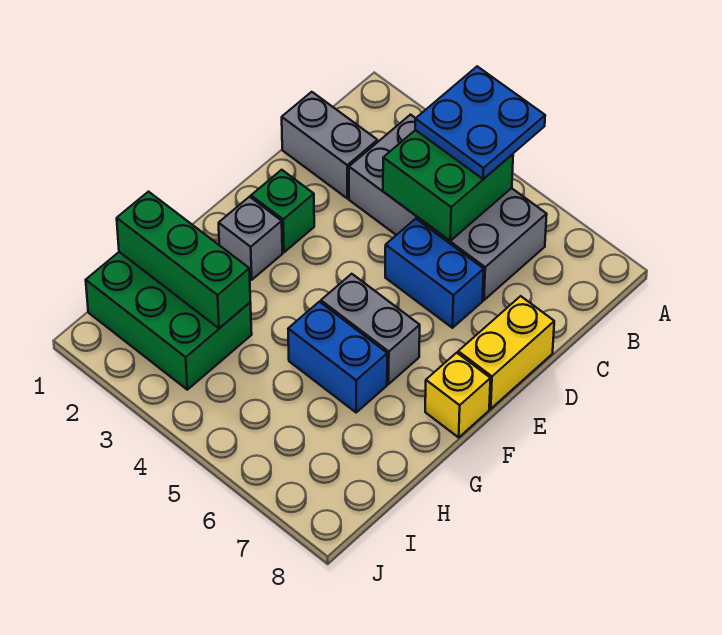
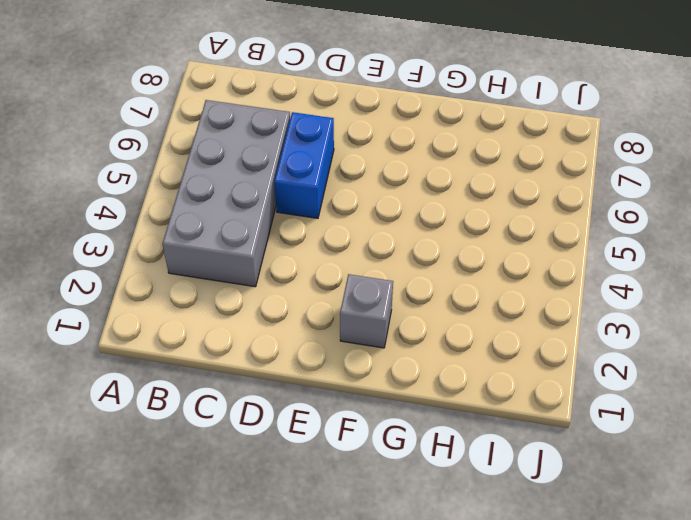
none -> grey 1x2 brick [282,92,377,198]
none -> yellow 1x2 brick [458,296,554,409]
none -> green 1x1 brick [251,170,314,252]

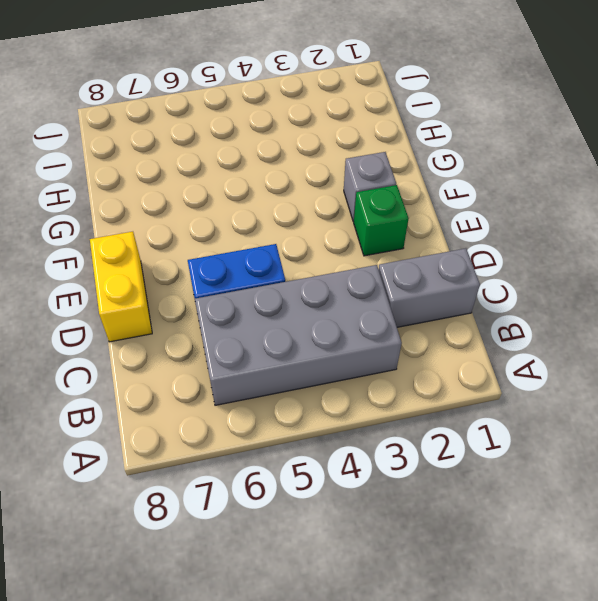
none -> grey 1x2 brick [321,274,420,384]
none -> yellow 1x1 brick [425,353,490,437]
none -> blue 1x2 brick [288,302,387,412]

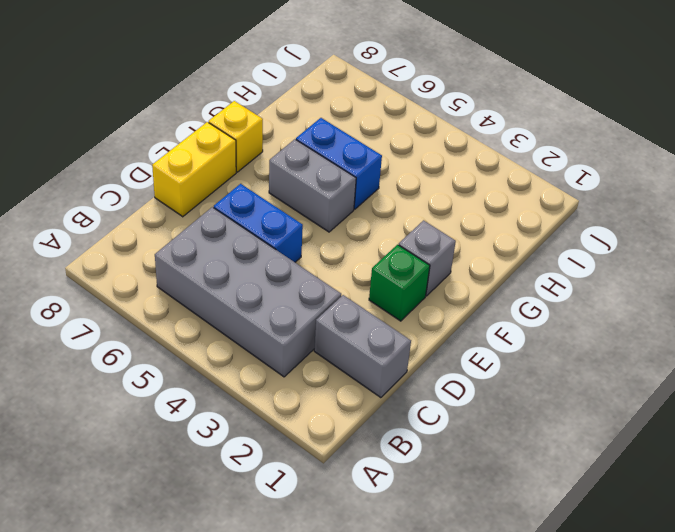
none -> green 2x3 brick [86,252,252,390]
none -> green 2x2 brick [383,130,513,241]
none -> green 1x3 brick [117,192,250,328]

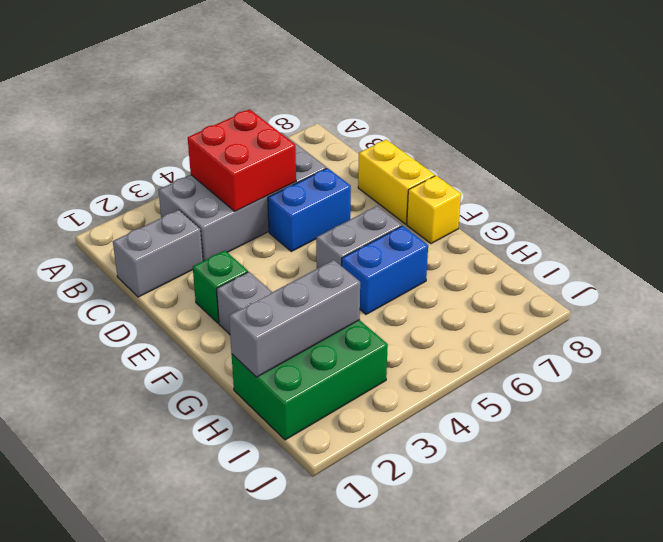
red 2x2 brick [188,109,296,211] -> green 2x2 brick [383,130,513,241]
grey 1x3 brick [229,260,360,377] -> green 1x3 brick [117,192,250,328]
none -> blue 2x2 plate [415,66,545,179]

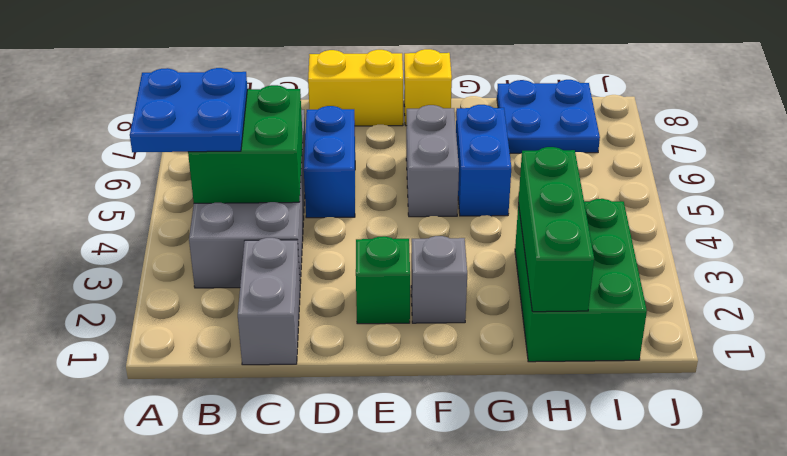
blue 2x2 plate [497,80,600,153] -> none

